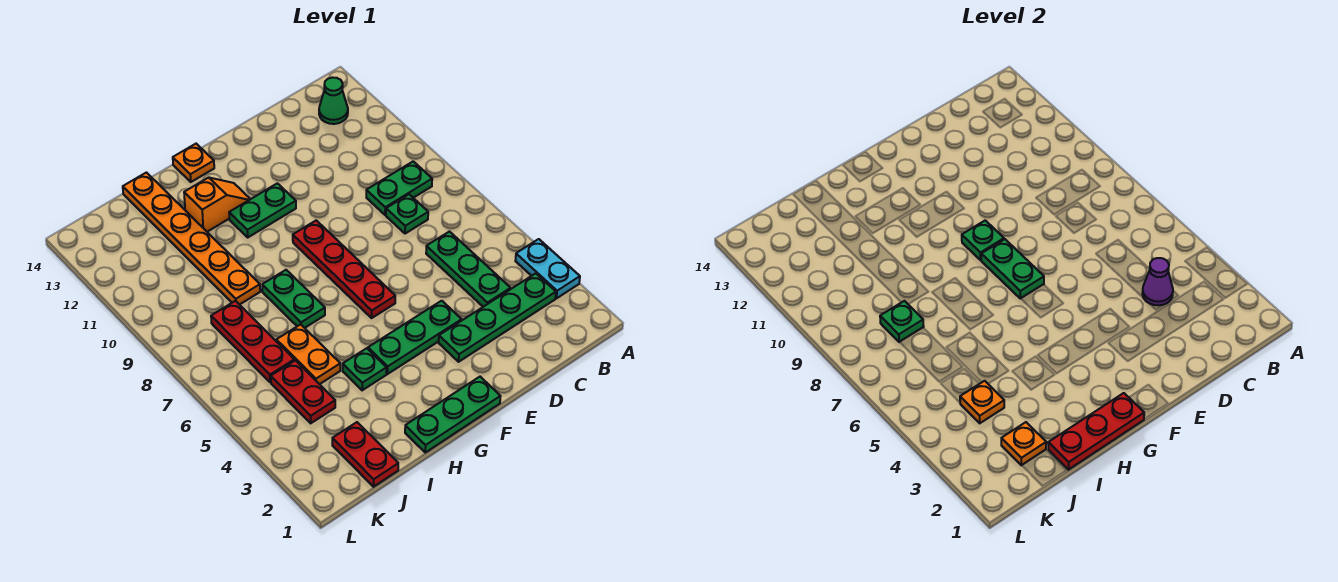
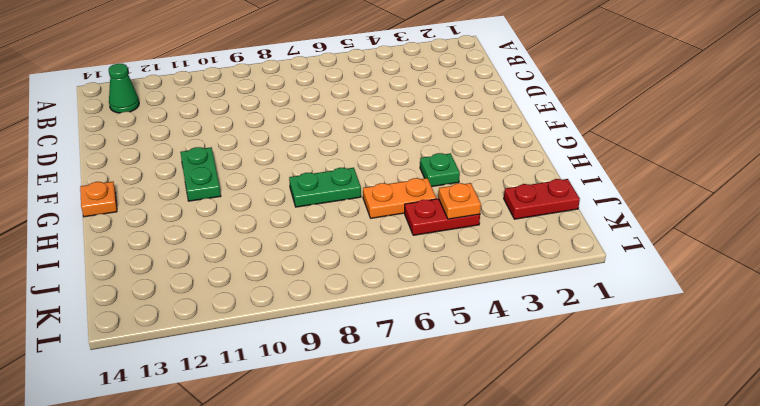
none -> cyan 1x2 plate [515,239,580,298]
none -> green 1x4 plate [439,273,556,362]
none -> green 1x2 plate [366,161,432,215]

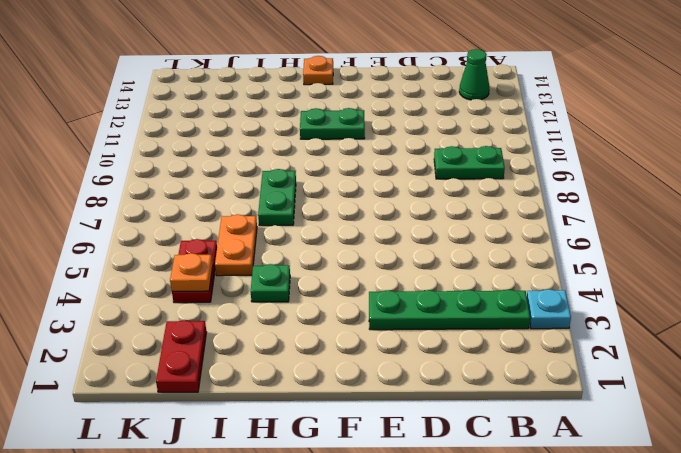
cyan 1x1 plate [527,289,571,329] -> cyan 1x2 plate [515,239,580,298]
none -> green 1x3 plate [426,232,511,307]
none -> green 1x1 plate [386,194,428,234]
none -> green 1x3 plate [368,301,462,374]

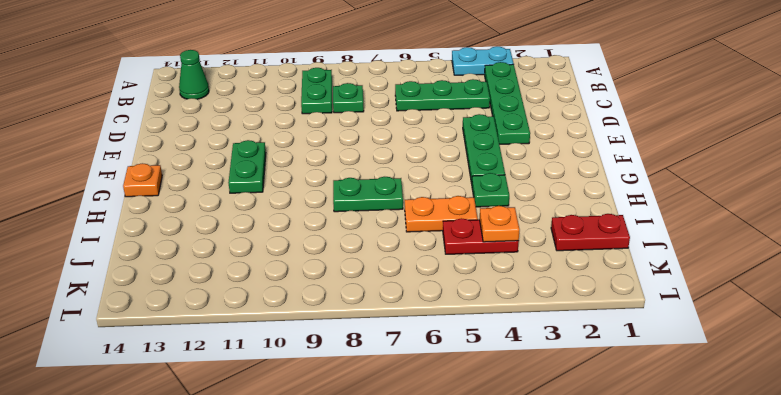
none -> green 1x3 plate [405,377,500,452]
none -> red 1x4 plate [293,220,395,318]
none -> orange 1x2 slope [184,177,250,232]

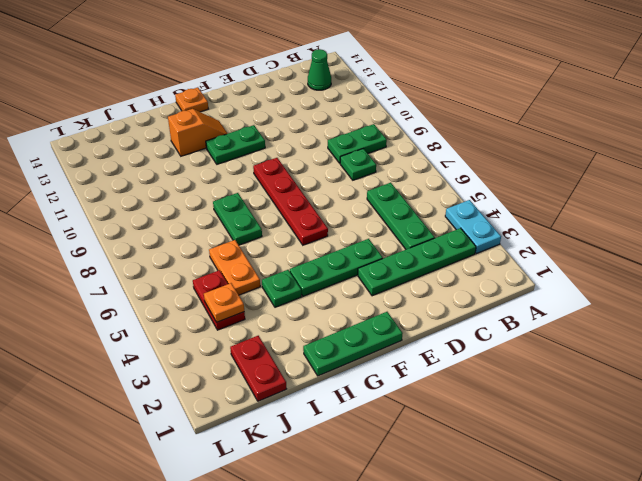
none -> orange 1x6 plate [123,173,260,305]
none -> red 1x3 plate [211,301,294,382]
none -> purple 1x1 cone [1142,258,1173,305]

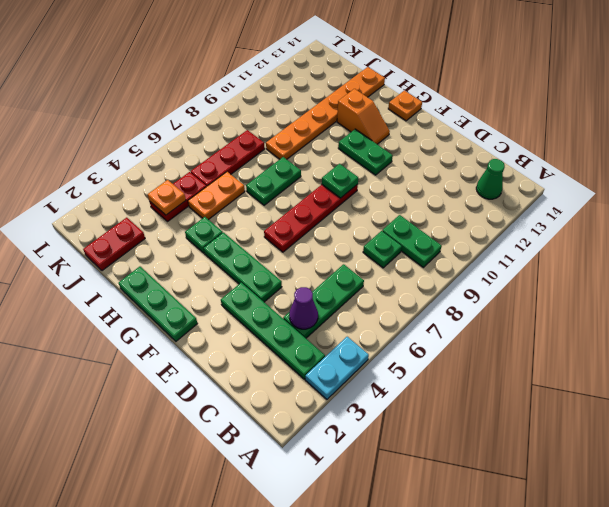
none -> green 1x2 plate [981,239,1044,299]
none -> red 1x3 plate [1048,393,1144,470]
none -> orange 1x1 plate [1001,422,1046,465]

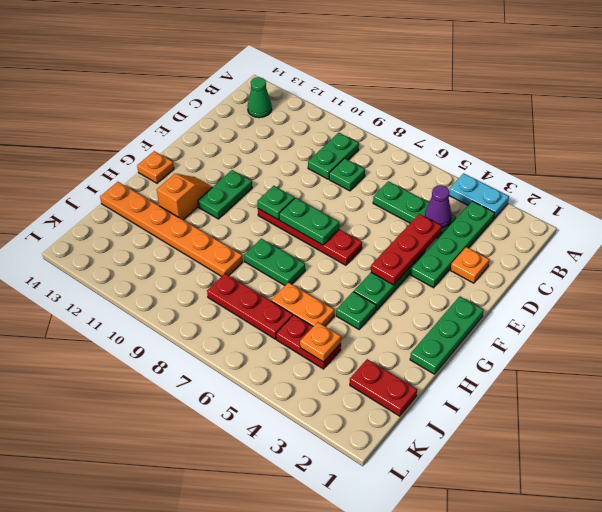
orange 1x1 plate [451,247,489,283] -> orange 1x1 plate moved to [1001,422,1046,465]
red 1x3 plate [371,214,442,285] -> red 1x3 plate moved to [1048,393,1144,470]
none -> green 1x1 plate [880,301,924,342]

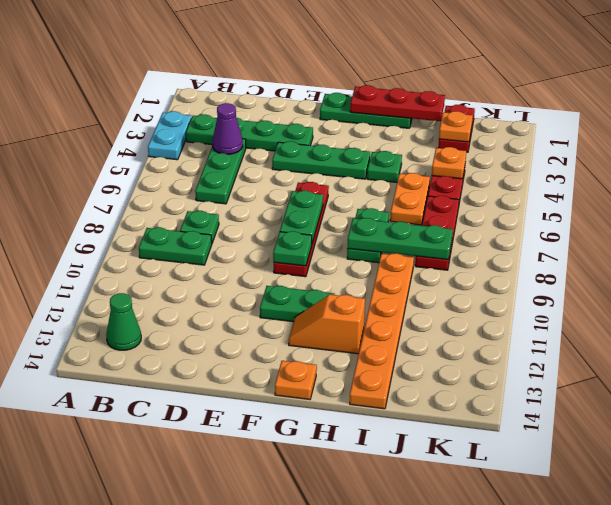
green 1x3 plate [347,218,453,260] -> green 1x1 plate [880,301,924,342]

